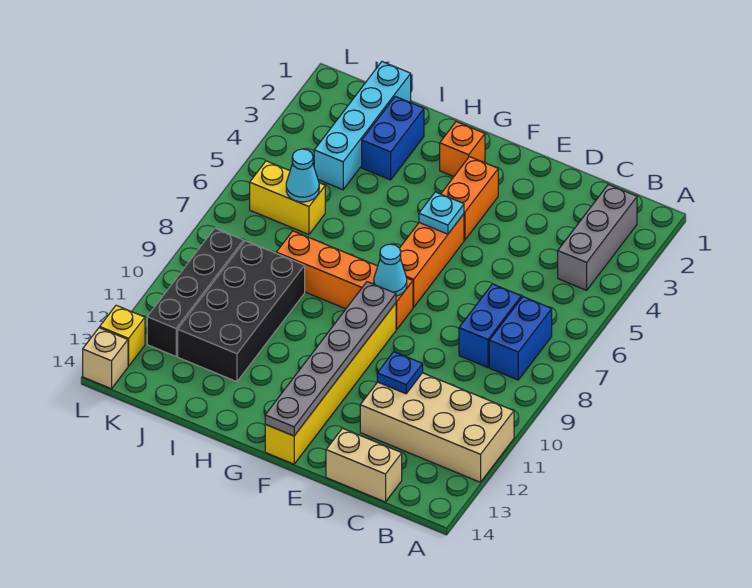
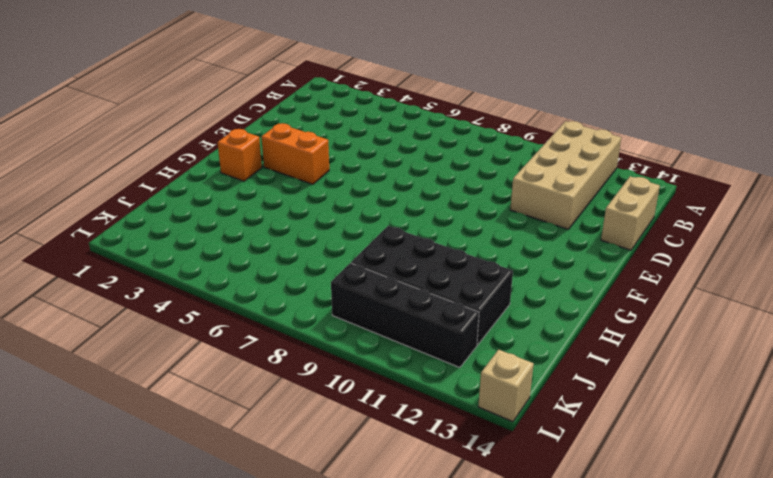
none -> grey 1x3 brick [558,184,637,290]
none -> blue 1x2 brick [489,297,552,380]
none -> blue 1x2 brick [459,284,521,367]

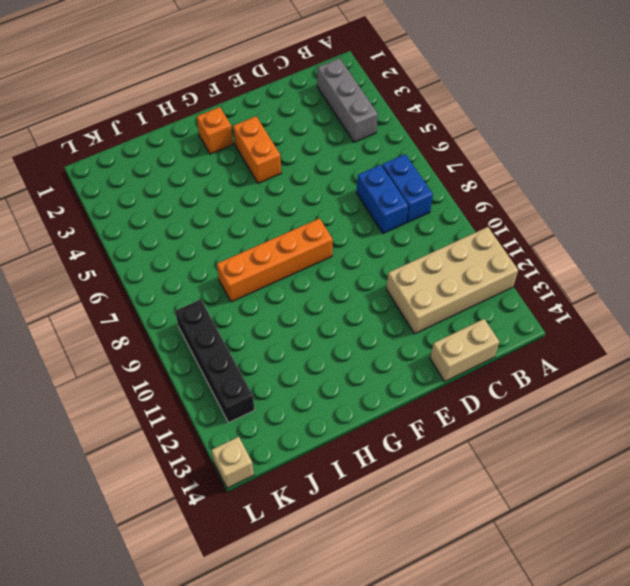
none -> orange 1x3 brick [400,214,464,307]
none -> yellow 1x6 brick [265,303,396,464]
none -> blue 1x2 brick [362,96,424,180]

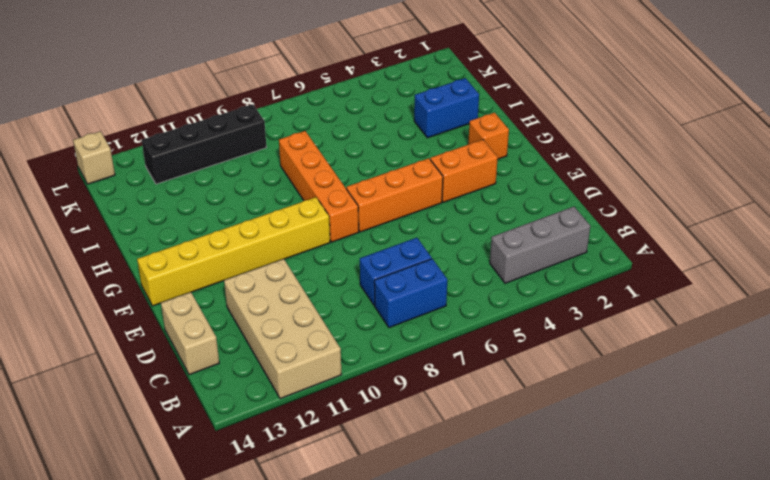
none -> black 2x4 brick [178,241,305,382]
none -> cyan 1x4 brick [314,62,411,190]
none -> yellow 1x2 brick [250,161,325,235]

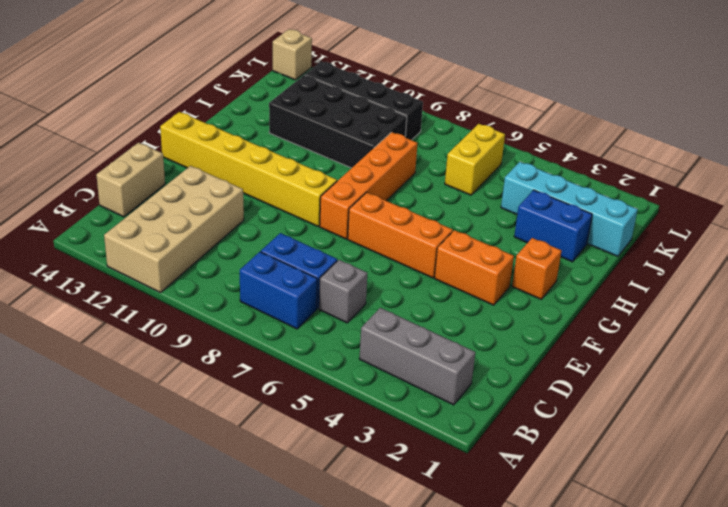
grey 1x1 brick [319,260,367,323] -> none
none -> yellow 1x1 brick [100,305,145,366]
none -> blue 1x1 plate [377,352,423,394]
none -> cyan 1x1 plate [419,192,464,234]

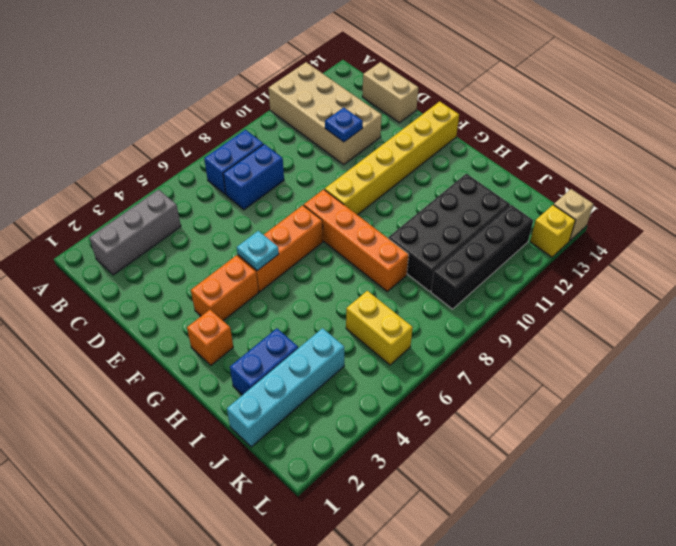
none -> cyan 1x1 cone [374,244,407,296]
none -> grey 1x6 plate [265,282,396,436]
none -> cyan 1x1 cone [286,149,319,202]

